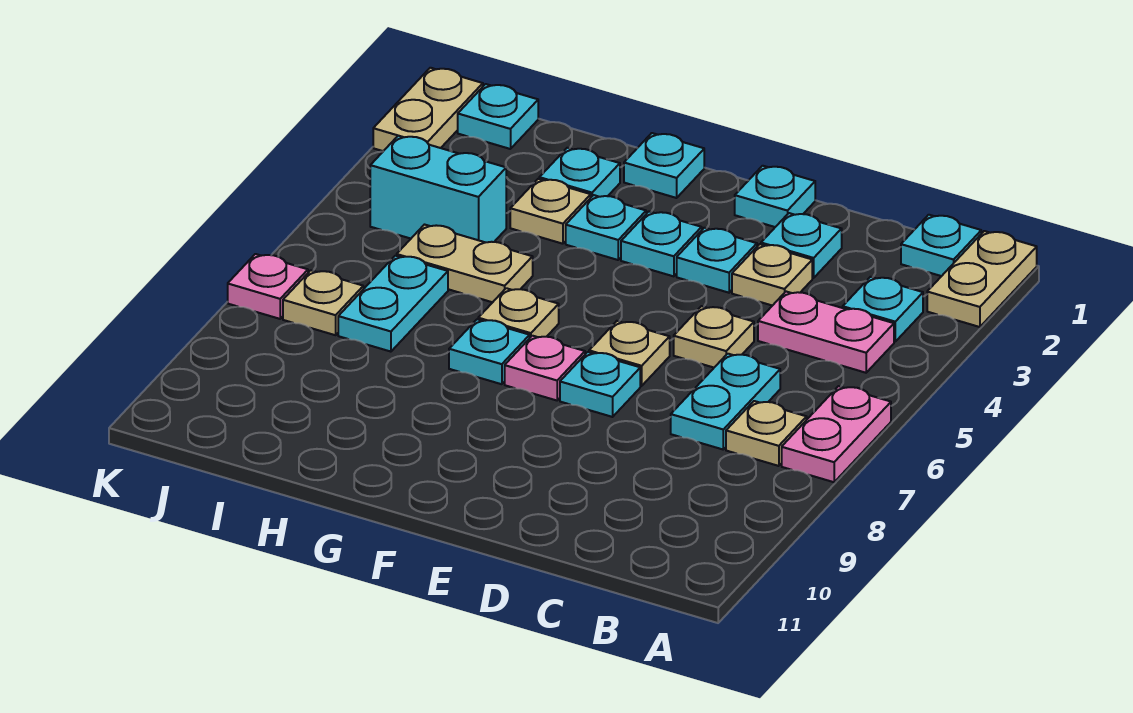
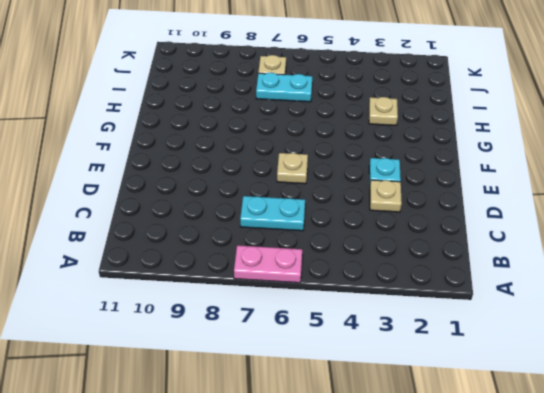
none -> tan 1x2 plate [927,231,1037,327]
none -> cyan 1x1 plate [901,215,981,276]
none -> cyan 1x1 plate [843,277,923,342]

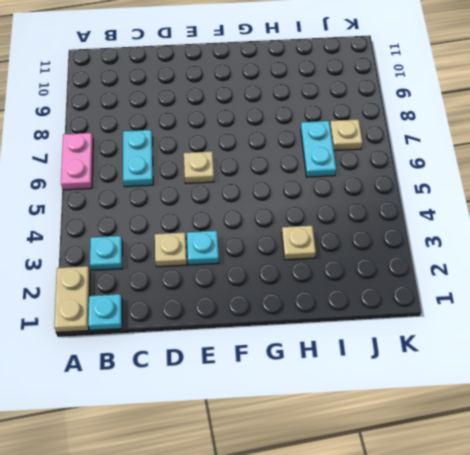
none -> pink 1x2 plate [758,292,894,373]
none -> tan 1x1 plate [726,401,807,466]
none -> cyan 1x1 plate [761,213,842,278]

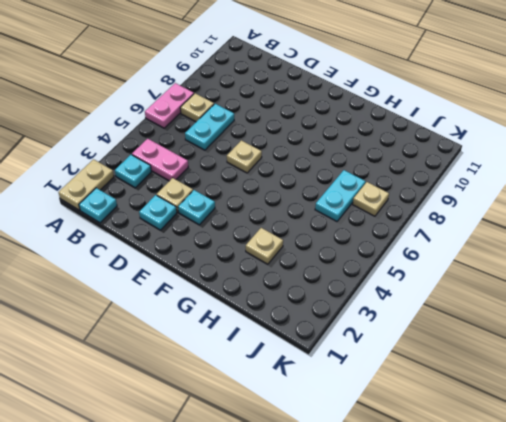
none -> tan 1x1 plate [674,306,754,368]
none -> cyan 1x1 plate [735,166,815,227]
none -> cyan 1x1 plate [560,352,640,417]

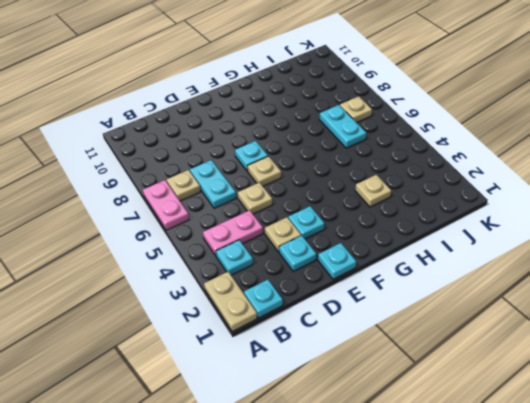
none -> cyan 1x1 plate [621,212,702,276]
none -> pink 1x1 plate [505,336,585,400]
none -> cyan 1x1 plate [624,133,704,198]

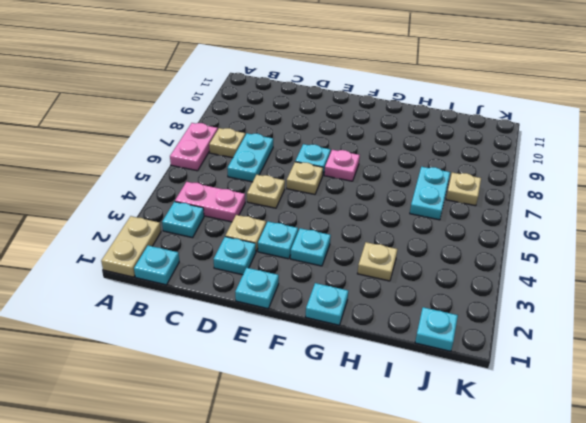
none -> cyan 1x1 plate [566,195,646,260]
none -> tan 1x1 plate [478,288,559,337]
none -> cyan 1x1 plate [449,319,530,384]

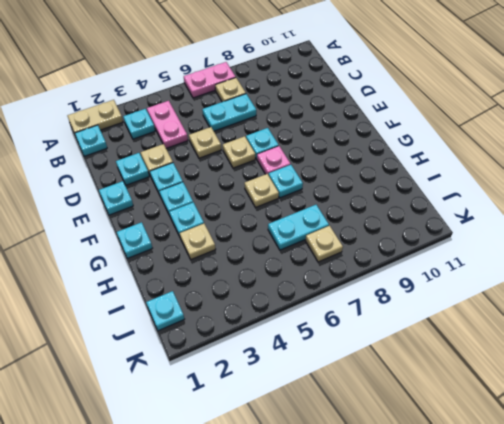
none -> cyan 1x1 plate [539,148,620,197]
none -> tan 1x2 plate [397,225,533,302]
none -> cyan 1x2 brick [370,136,506,242]

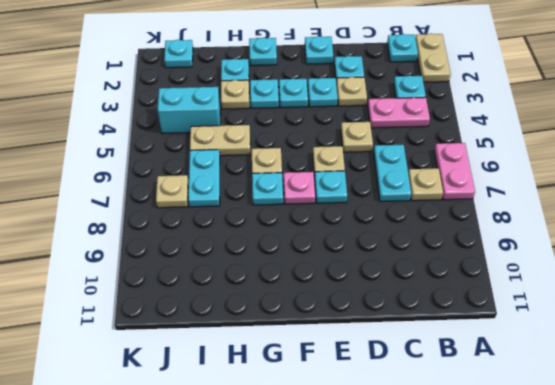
none -> tan 1x2 plate [373,68,483,151]
none -> pink 1x1 plate [228,254,308,319]

